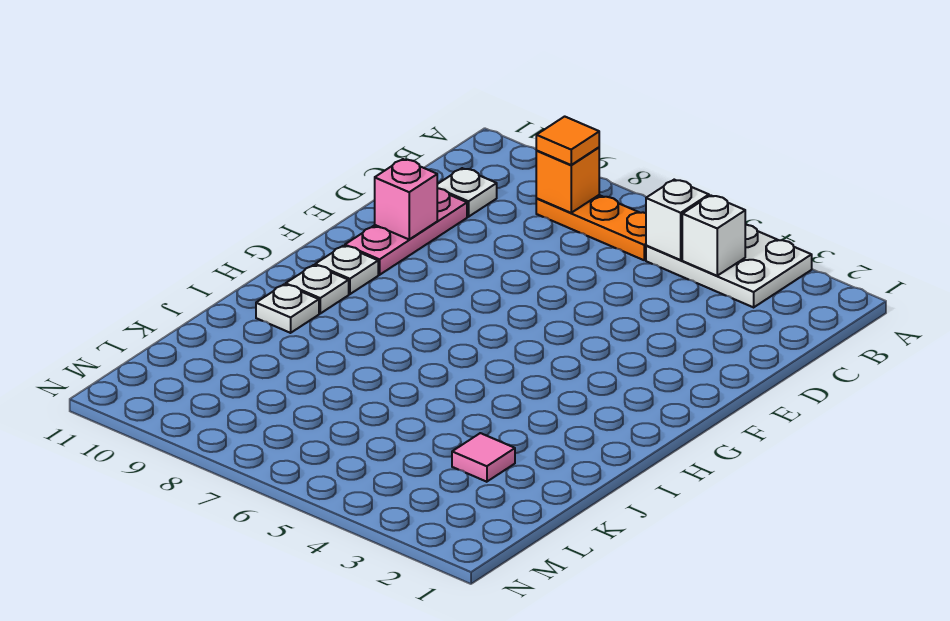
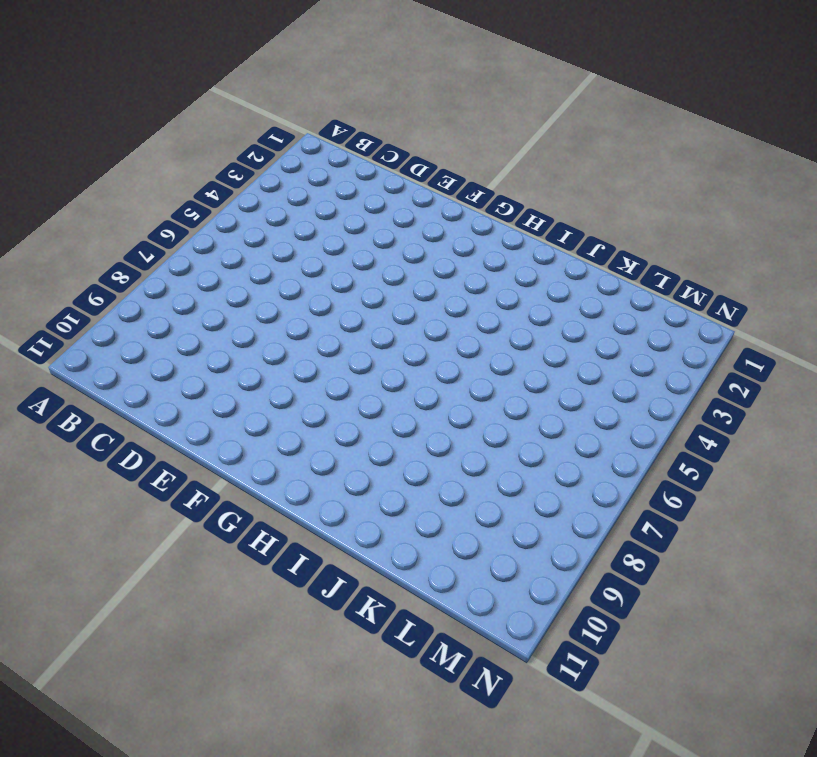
none -> white 2x3 plate [646,225,812,307]
none -> orange 1x3 plate [536,195,646,260]
none -> white 1x1 plate [437,168,497,217]

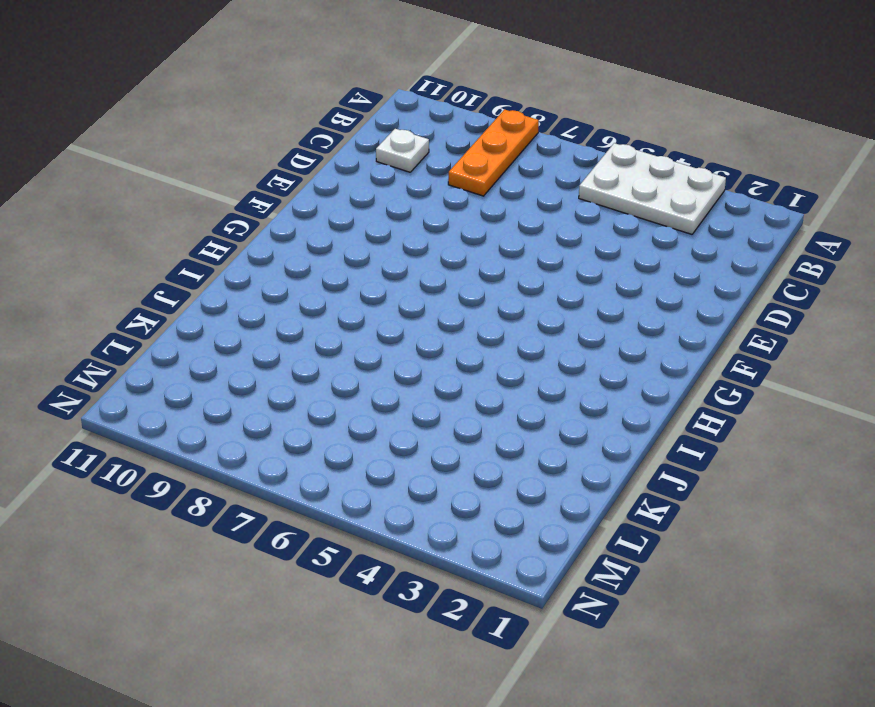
orange 1x3 plate [448,110,539,196] -> orange 1x3 plate turned to [536,195,646,260]
none -> pink 1x3 plate [345,188,467,275]
none -> white 1x1 plate [315,246,378,294]
none -> white 1x1 plate [286,265,349,313]

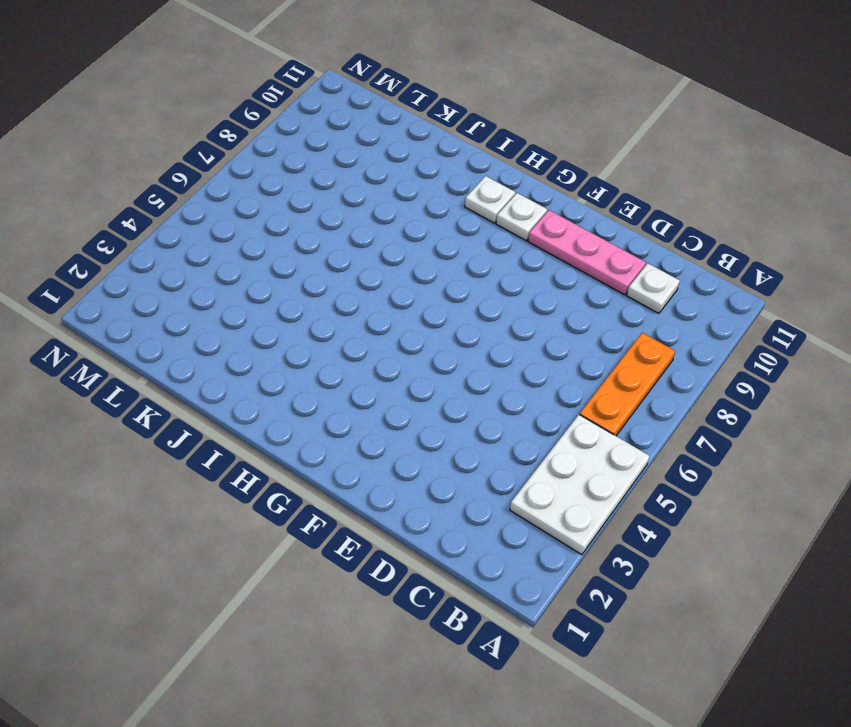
none -> white 1x1 plate [256,284,319,333]
none -> pink 1x1 tile [452,433,515,482]
none -> white 1x1 brick [682,195,745,276]

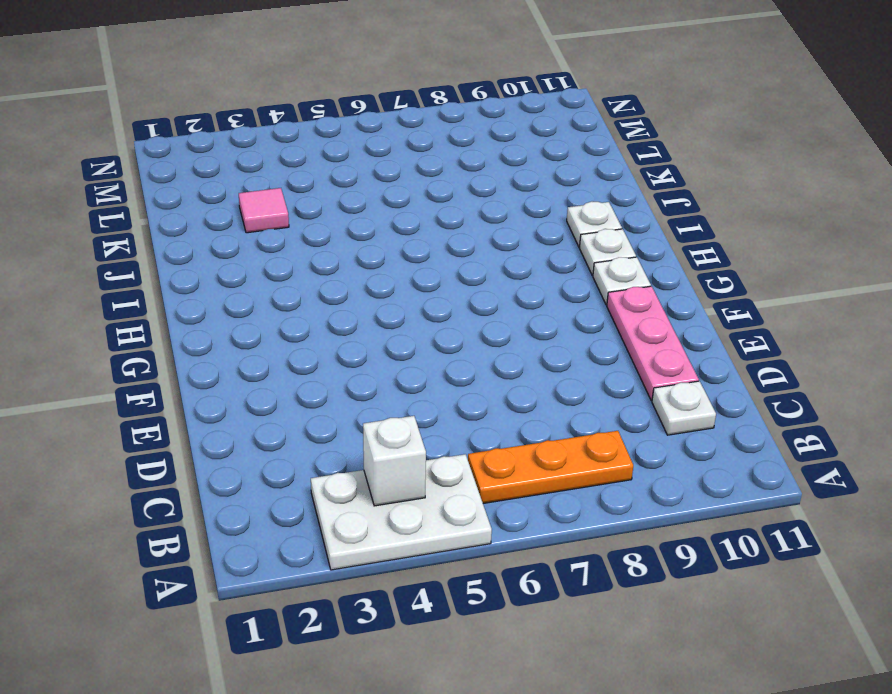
none -> white 1x1 brick [646,180,709,260]
none -> orange 1x1 brick [536,147,599,213]
none -> pink 1x1 brick [375,159,437,240]

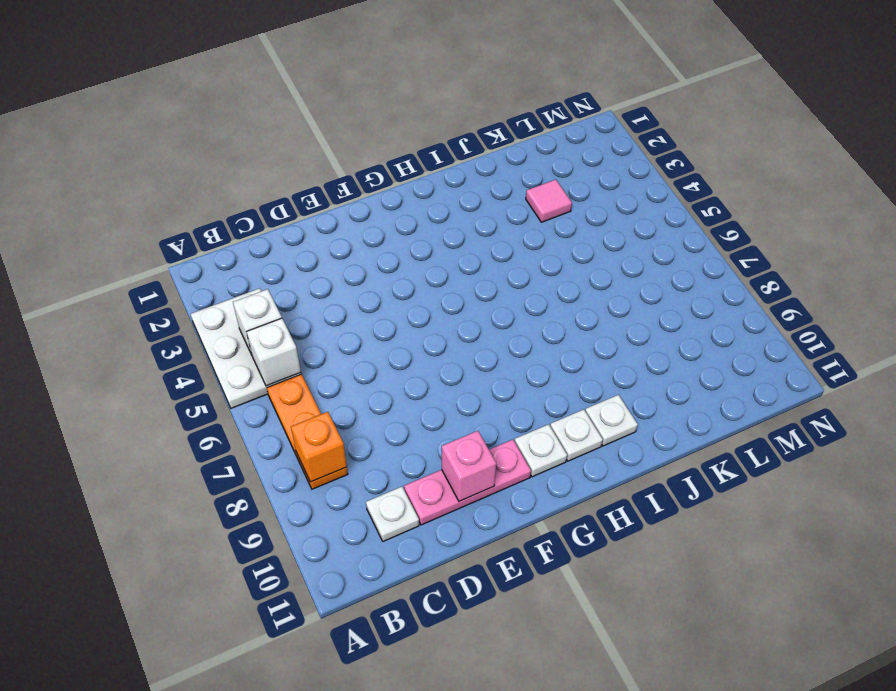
none -> orange 1x1 tile [536,116,599,165]

